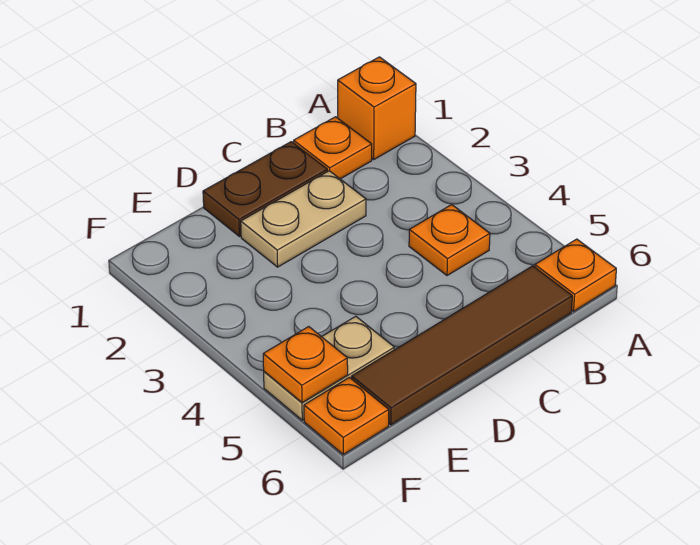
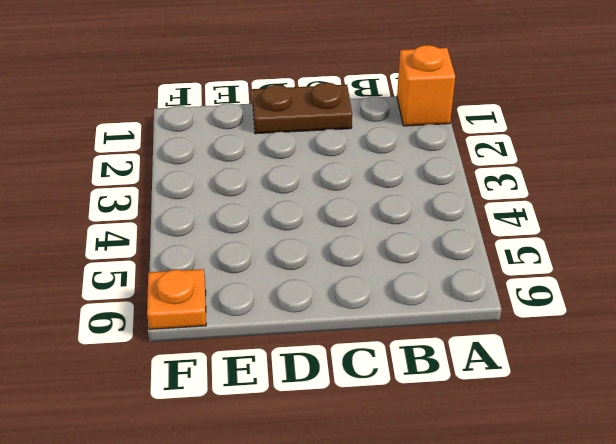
none -> orange 1x1 plate [535,239,616,311]
none -> orange 1x1 plate [294,117,372,179]

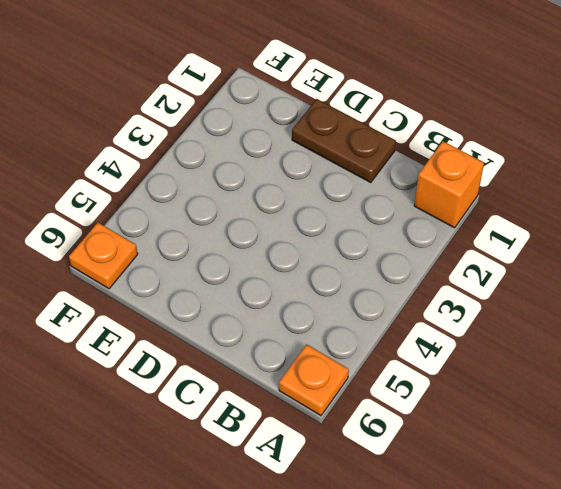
none -> orange 1x1 plate [294,117,372,179]
none -> orange 1x1 plate [409,205,490,276]

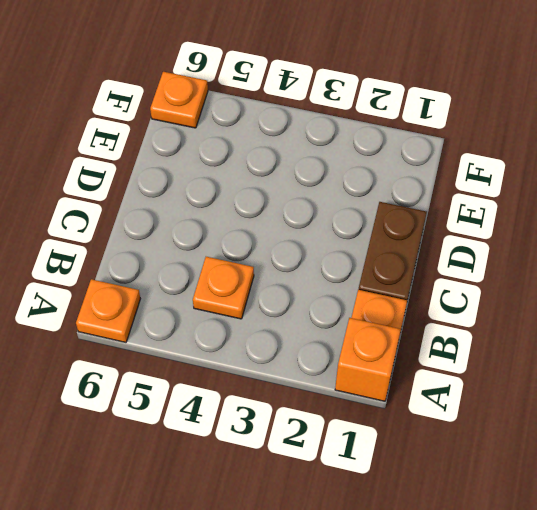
none -> brown 1x4 tile [352,266,572,425]
none -> tan 1x2 plate [241,171,366,267]

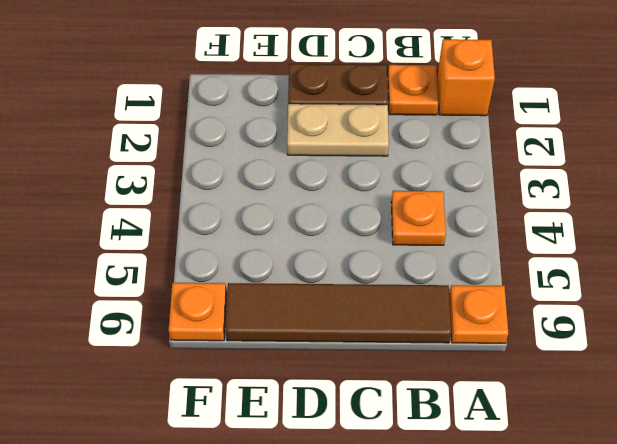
none -> tan 1x2 plate [264,316,394,420]
none -> orange 1x1 plate [263,327,348,403]

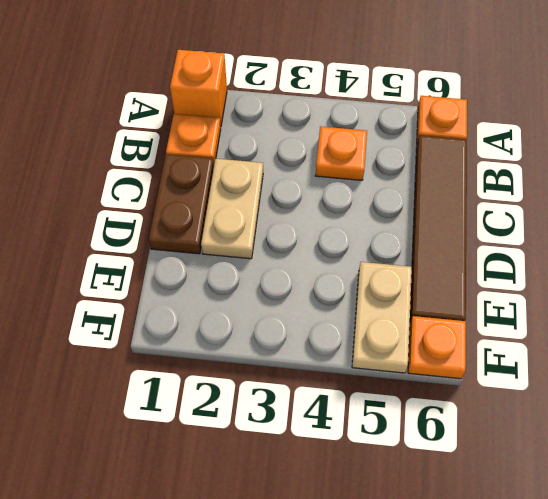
none -> orange 1x1 plate [263,327,348,403]

